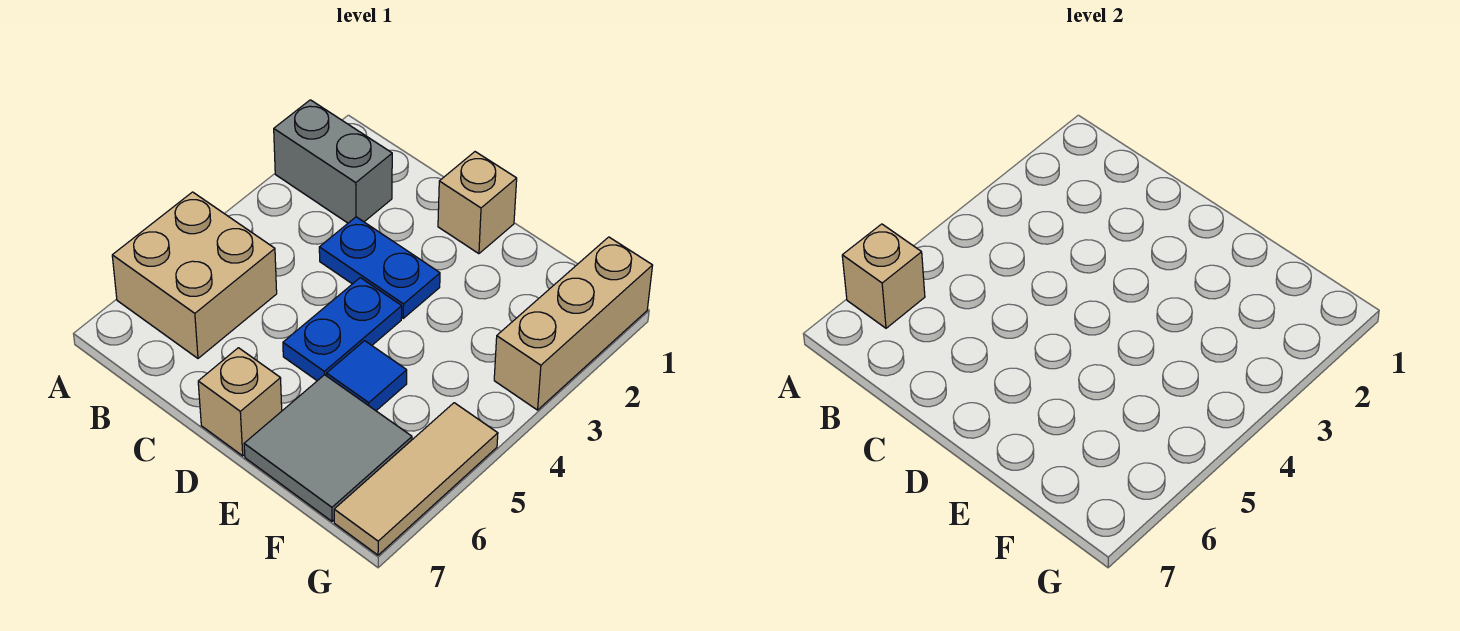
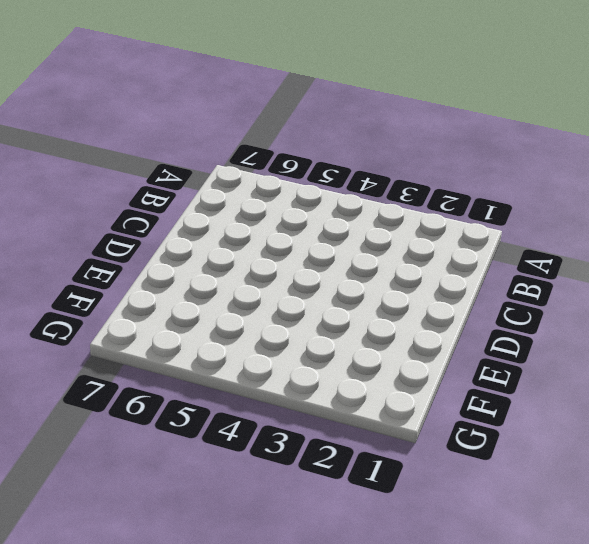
none -> grey 1x2 brick [274,100,392,223]
none -> tan 2x2 brick [112,192,277,358]

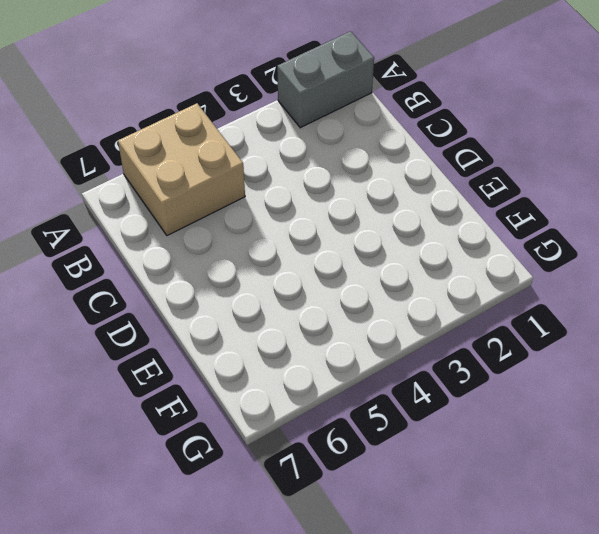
grey 1x2 brick [277,31,374,128] -> grey 1x2 brick turned to [274,100,392,223]
none -> blue 1x2 plate [319,217,440,318]
none -> tan 1x1 brick [438,152,517,254]

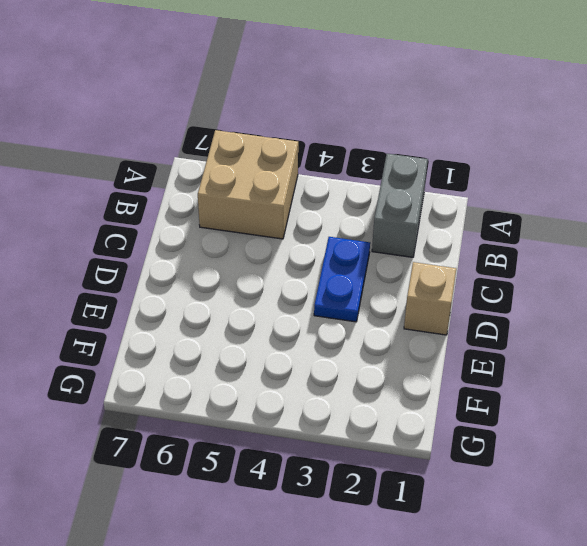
none -> blue 1x2 plate [283,278,402,381]
none -> tan 1x1 brick [198,348,282,456]

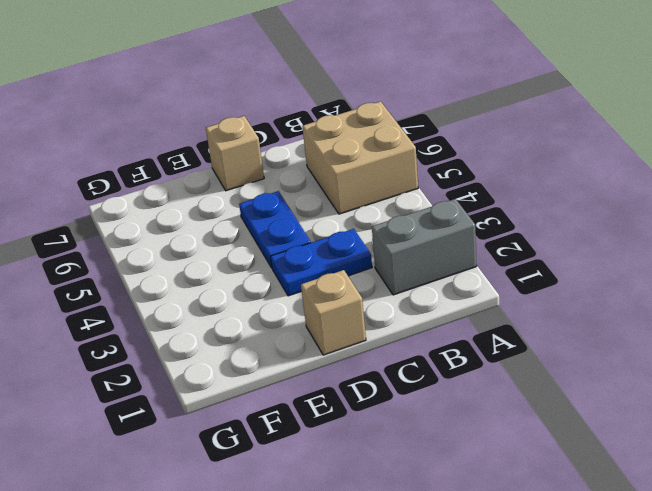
none -> blue 1x1 tile [327,341,407,411]
none -> grey 2x2 tile [244,375,412,521]

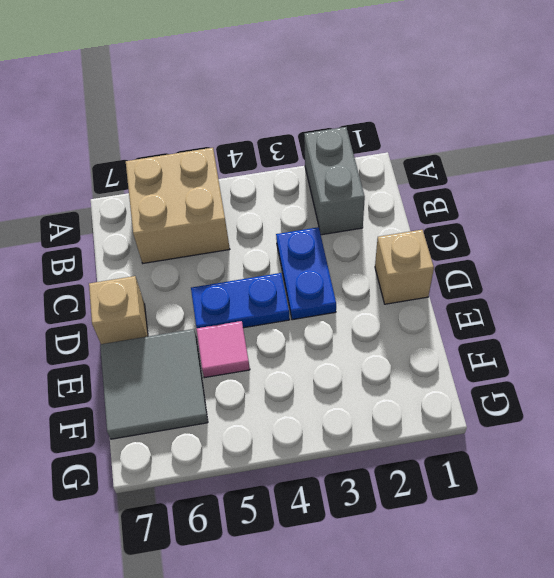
pink 1x1 tile [196,321,250,378] -> blue 1x1 tile [327,341,407,411]
none -> tan 1x3 brick [494,237,653,410]
none -> tan 1x3 tile [334,403,498,555]

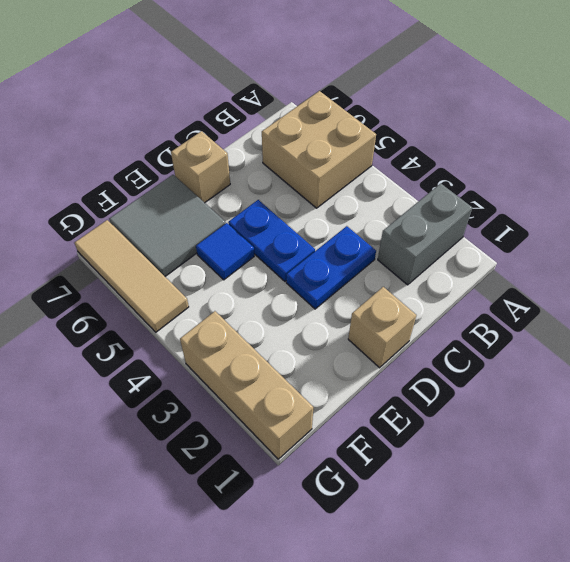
none -> tan 1x1 brick [842,224,925,328]

